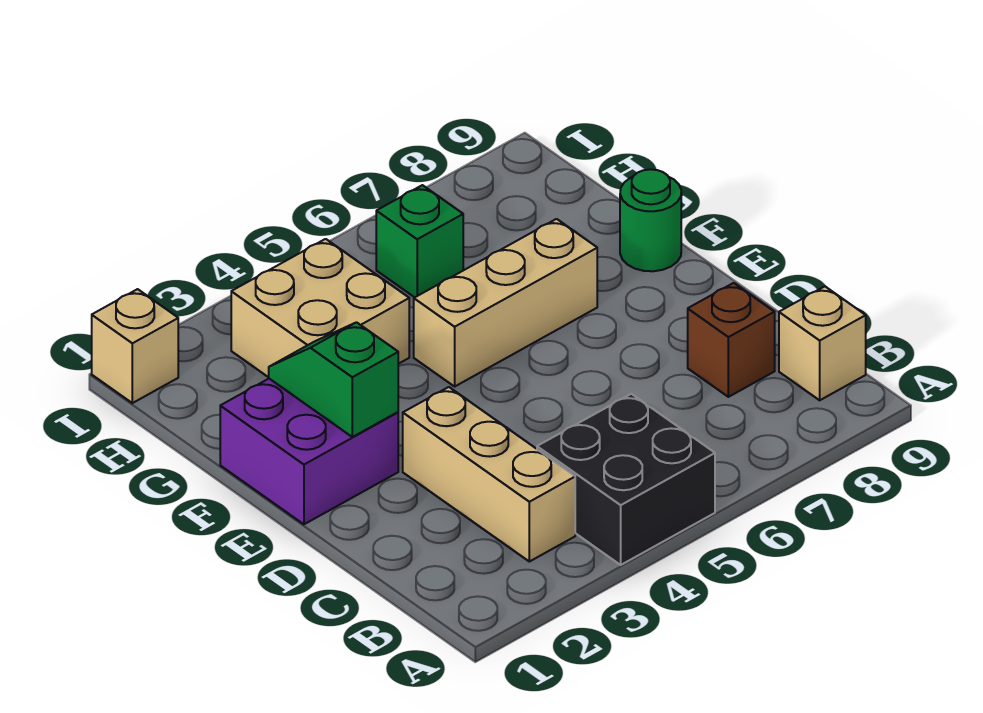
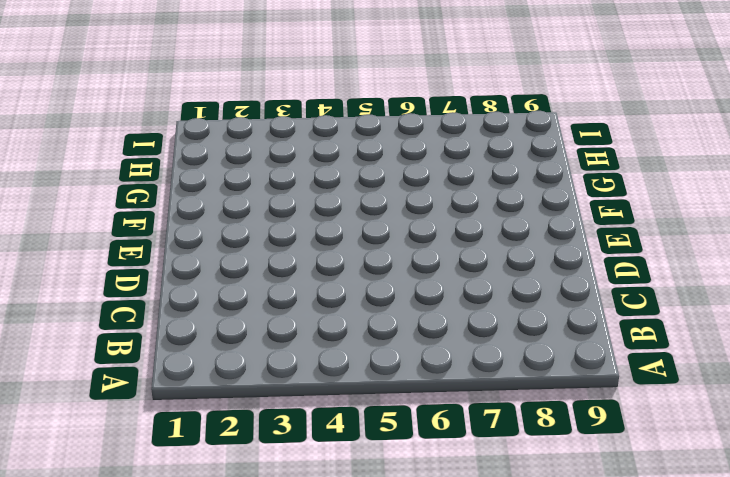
none -> black 2x2 brick [537,394,715,565]
none -> tan 1x3 brick [403,387,575,562]

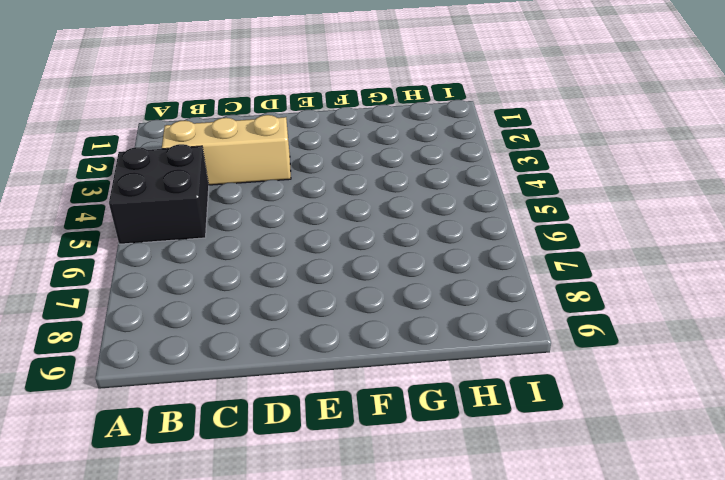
none -> tan 1x1 brick [779,287,866,400]
none -> brown 1x1 brick [688,283,775,397]

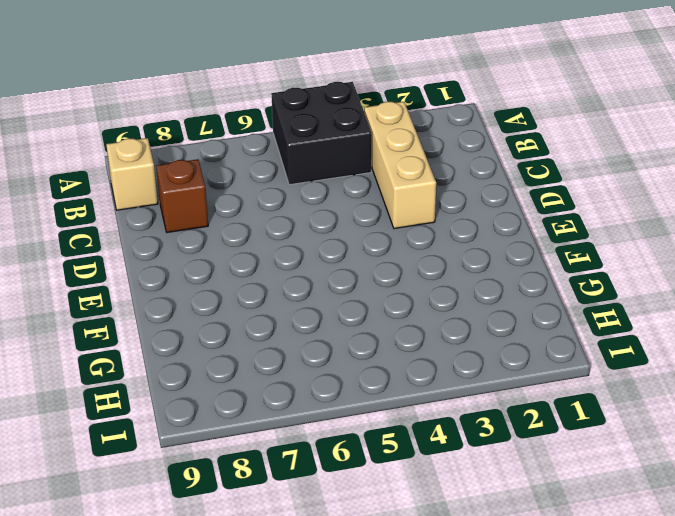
none -> purple 2x2 brick [220,379,398,524]
none -> tan 1x3 brick [414,219,597,386]

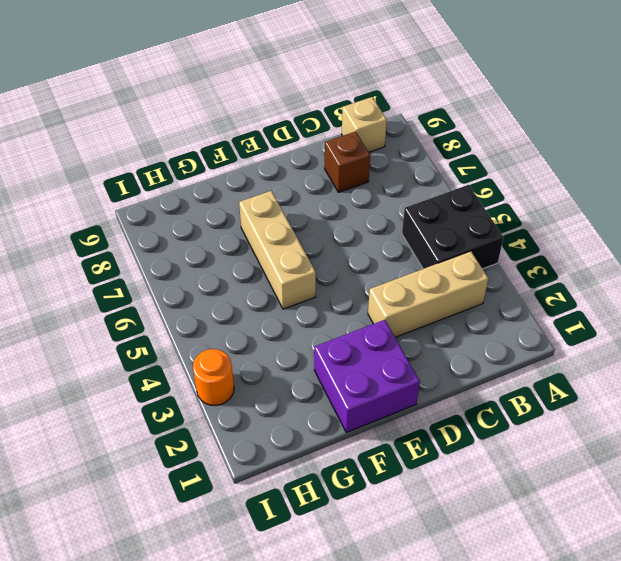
orange 1x1 round brick [193,349,234,406] -> none
none -> green 1x1 round brick [620,169,681,271]
none -> tan 2x2 brick [231,239,409,377]

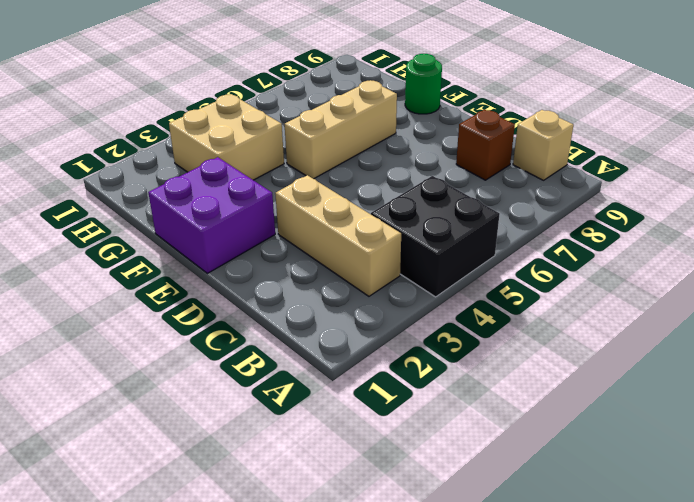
none -> green 1x1 brick [376,185,463,297]
none -> tan 1x1 brick [92,289,178,403]

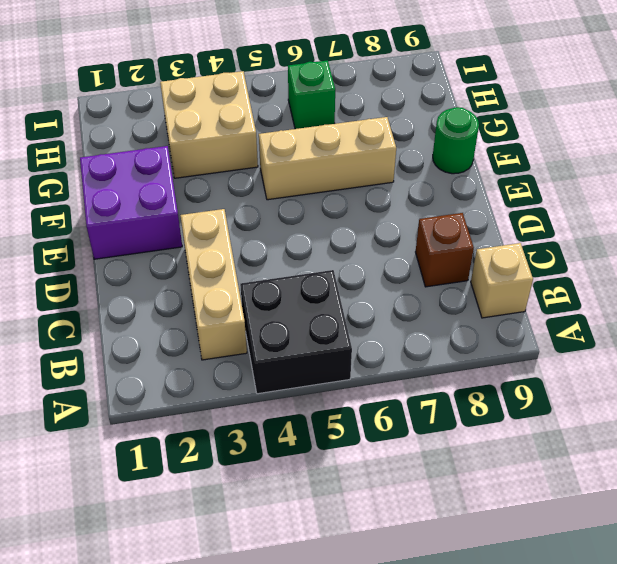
none -> tan 1x1 brick [92,289,178,403]
none -> green 1x2 slope [269,322,398,437]

